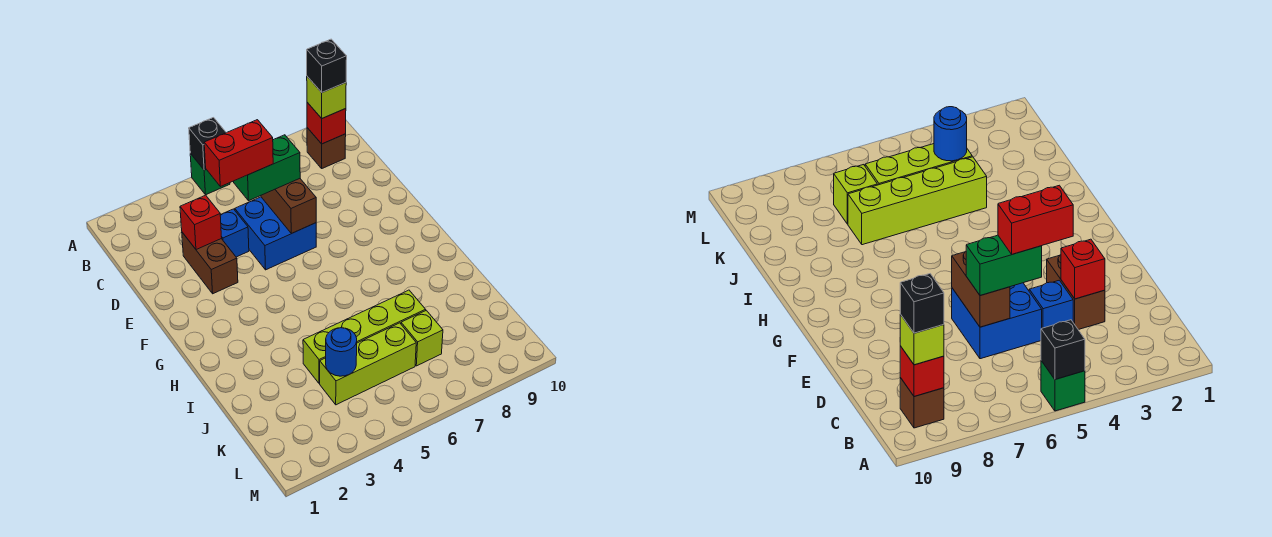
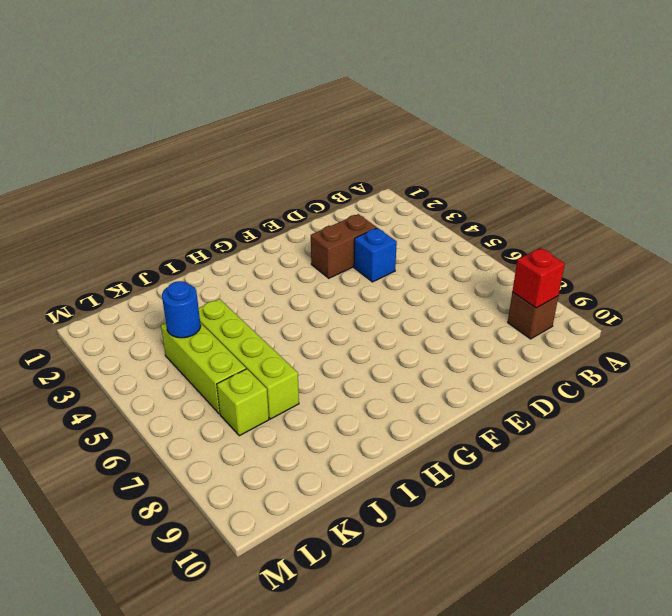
none -> green 1x1 brick [190,153,230,195]
none -> blue 2x2 brick [235,197,316,270]
none -> black 1x1 brick [189,118,226,170]

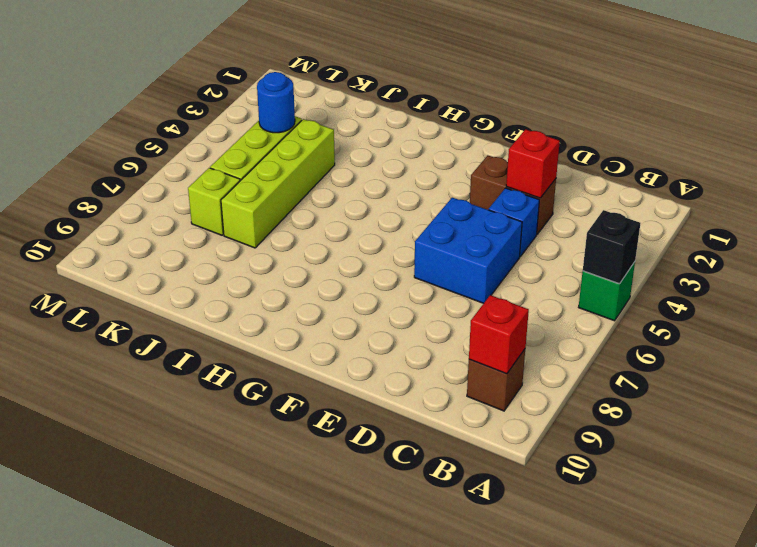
none -> brown 1x2 brick [261,179,316,234]
none -> lime 1x1 brick [307,77,346,118]
none -> green 1x2 brick [234,135,300,201]

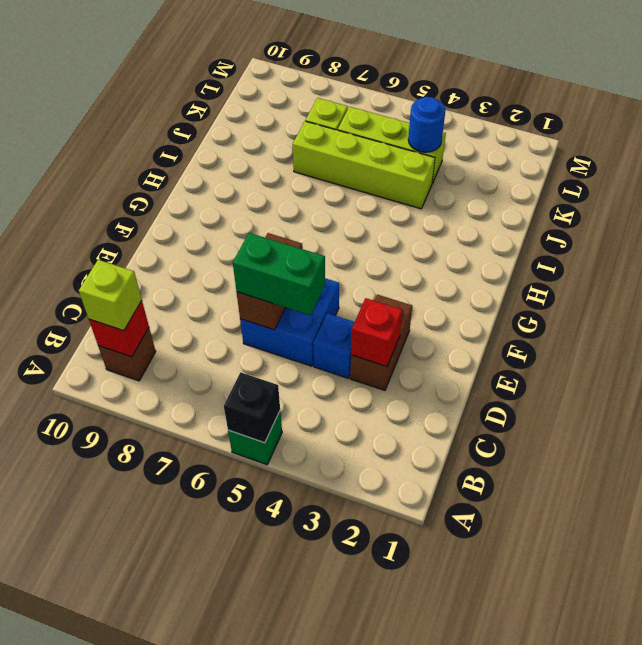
none -> black 1x1 brick [307,39,347,92]
none -> red 1x2 brick [204,120,273,187]

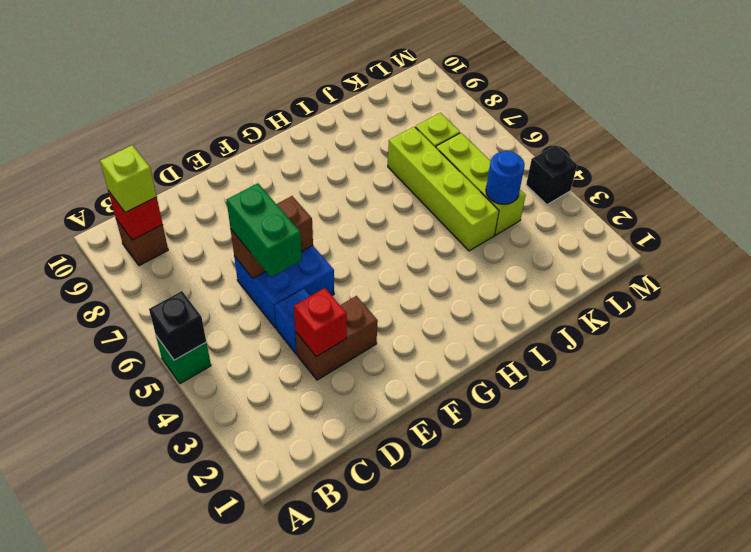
black 1x1 brick [526,145,577,205] -> black 1x1 brick moved to [307,39,347,92]
none -> red 1x2 brick [204,120,273,187]

